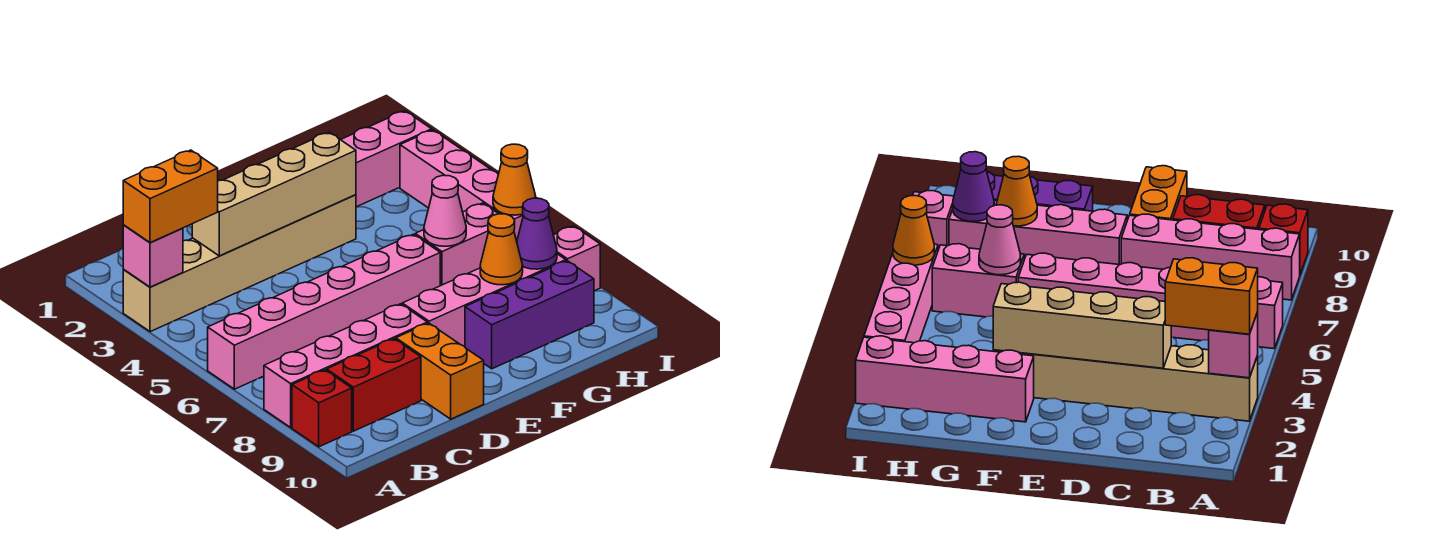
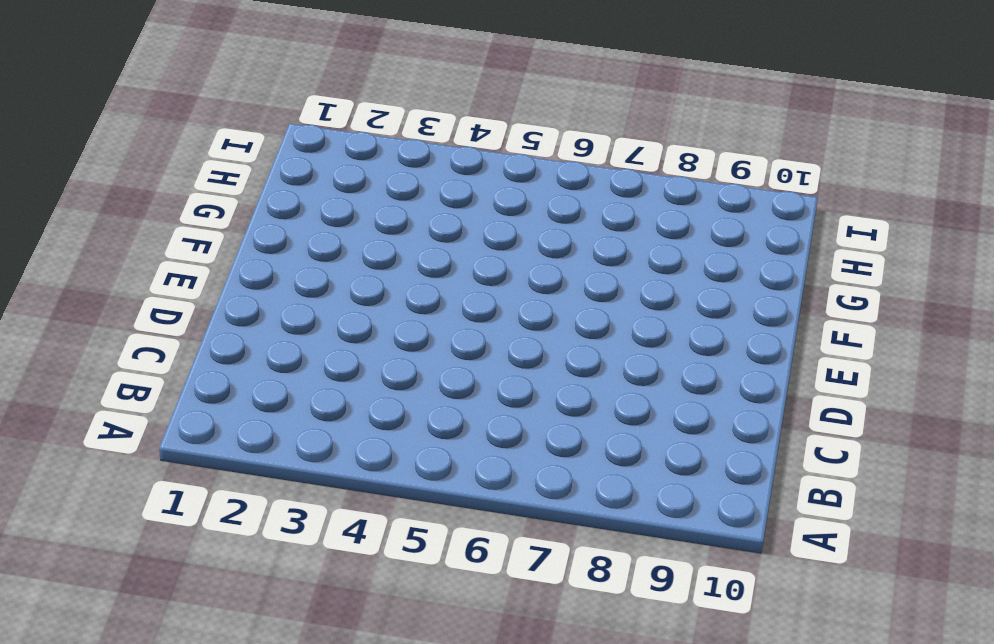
none -> tan 1x6 brick [123,195,356,332]
none -> pink 1x6 brick [208,234,440,389]
none -> pink 1x4 brick [264,304,427,427]

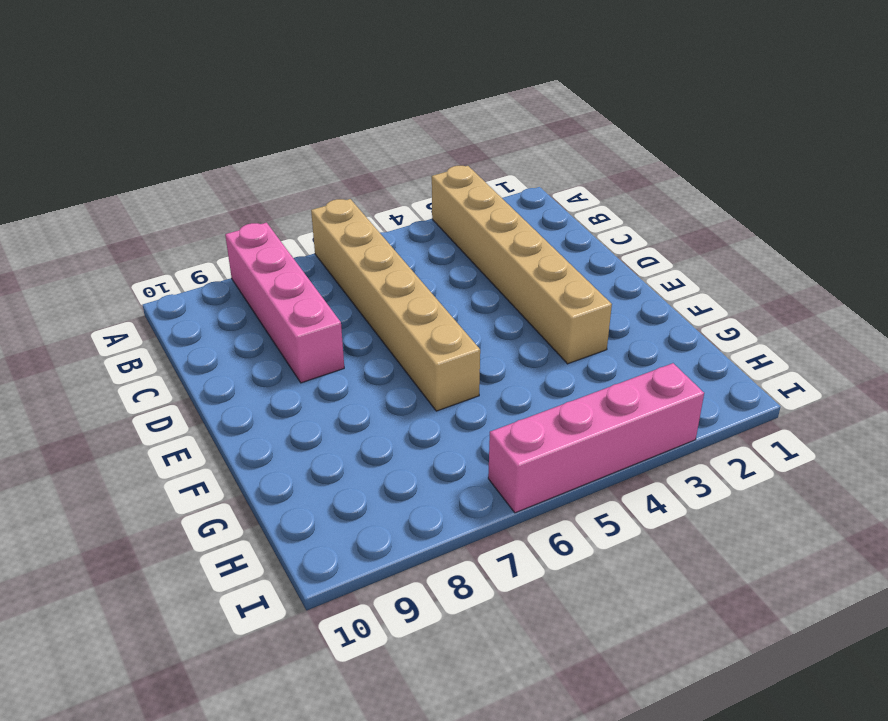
tan 1x6 brick [311,199,480,411] -> pink 1x6 brick [208,234,440,389]
none -> red 1x1 brick [292,370,352,447]
none -> red 1x2 brick [327,339,421,431]
none -> orange 1x2 brick [396,323,484,419]

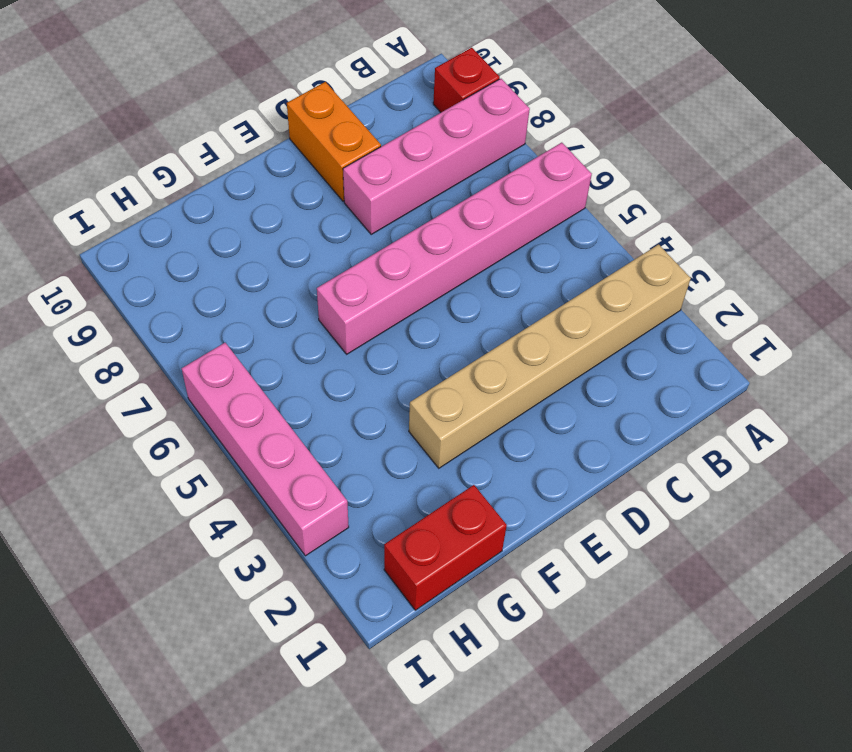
red 1x2 brick [384,485,507,610] -> red 1x2 brick moved to [327,339,421,431]
none -> pink 1x4 brick [402,254,566,347]
none -> pink 1x4 brick [341,111,432,207]
none -> purple 1x3 brick [465,261,594,369]

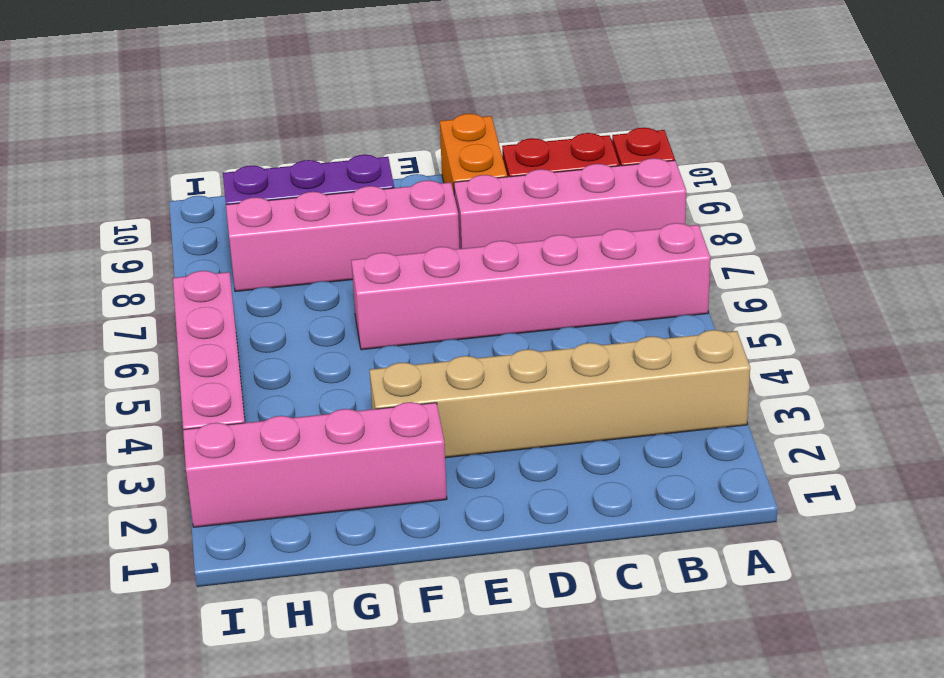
none -> pink 1x2 brick [415,203,498,286]
none -> pink 1x1 brick [554,226,600,291]
none -> pink 1x1 brick [123,225,183,287]

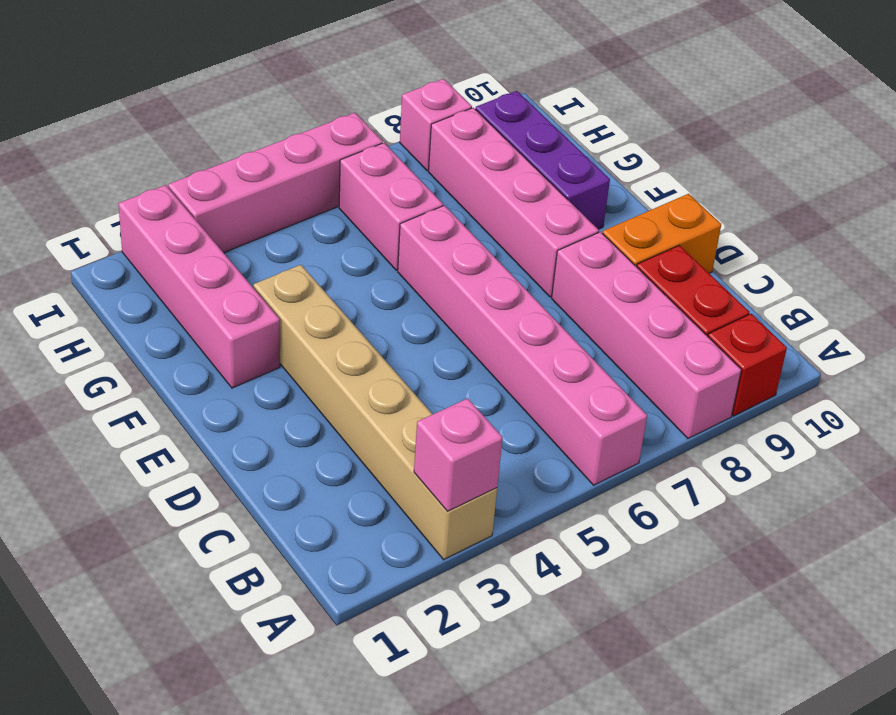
none -> tan 1x4 brick [192,132,356,256]
none -> pink 1x1 cone [424,175,466,246]
none -> orange 1x1 cone [480,214,523,285]

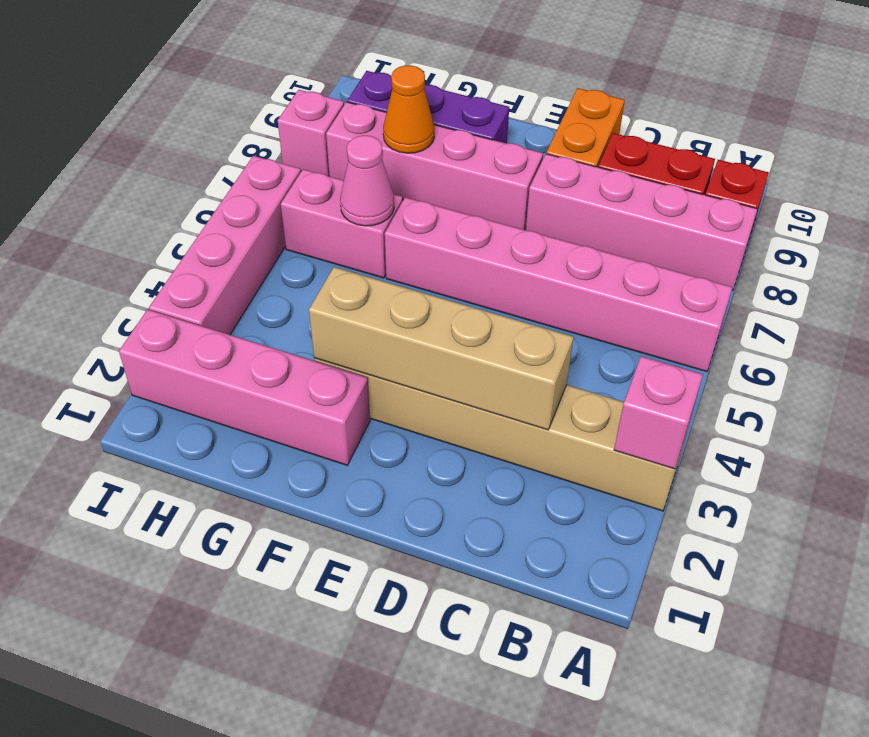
none -> purple 1x1 cone [517,198,557,269]
none -> orange 1x1 cone [493,144,536,215]
none -> orange 1x2 brick [123,150,218,243]

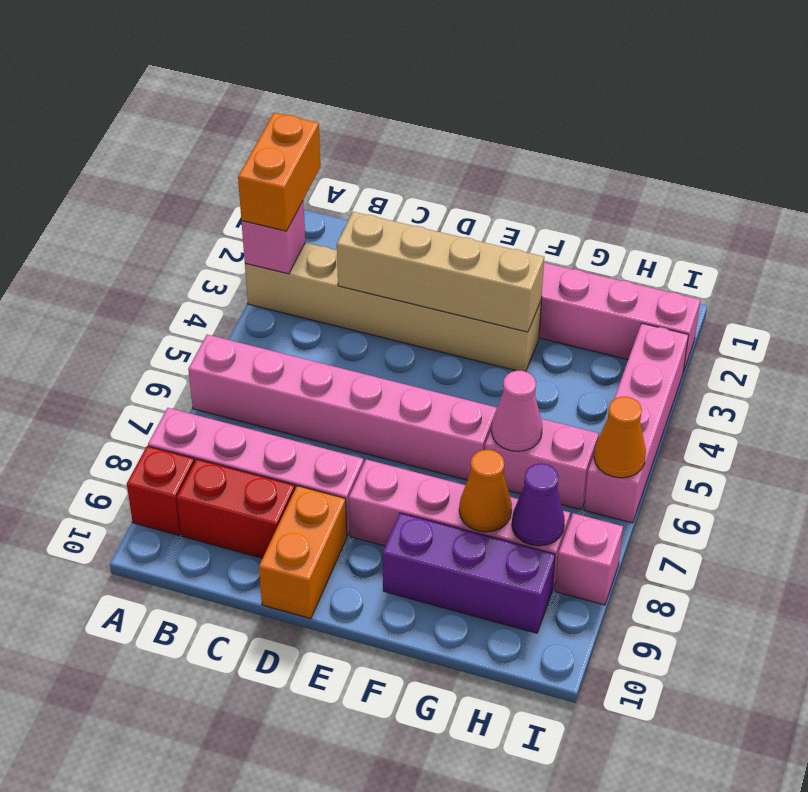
orange 1x2 brick [238,113,320,231] -> orange 1x2 brick turned to [123,150,218,243]

